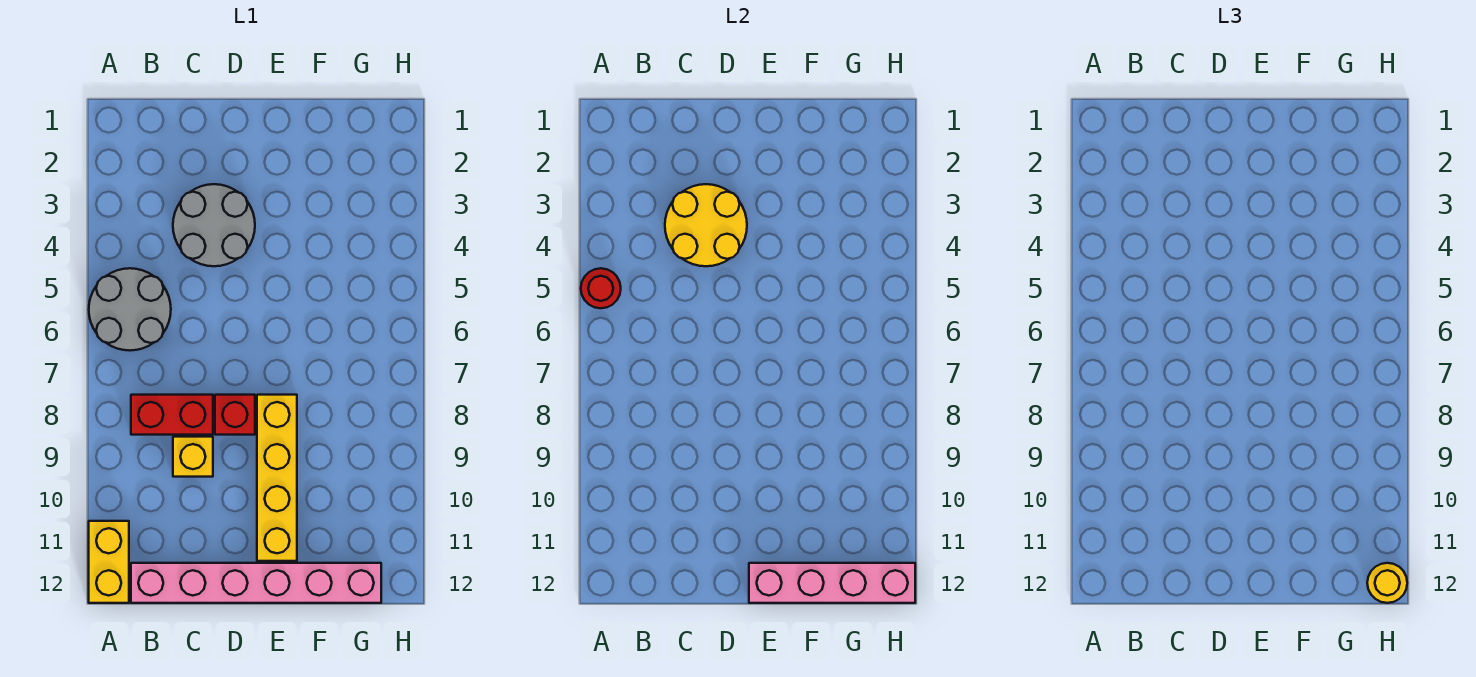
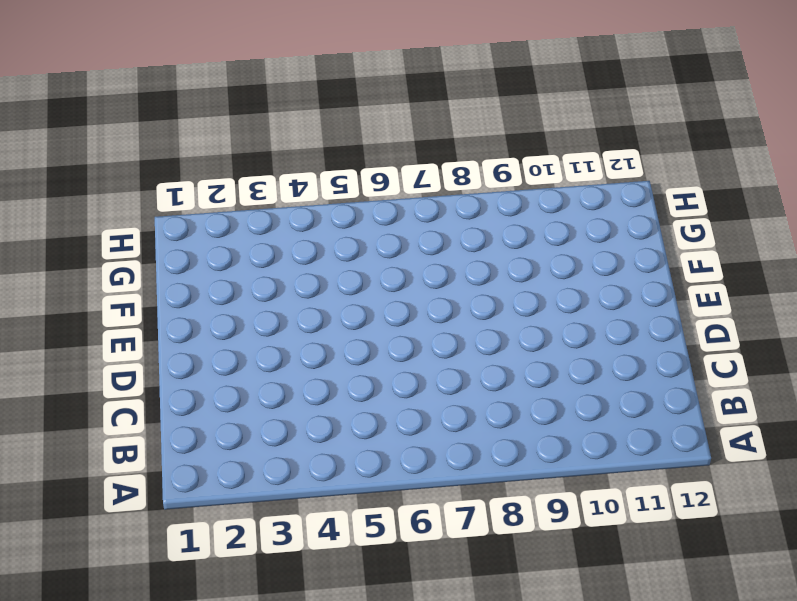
none -> grey 2x2 round brick [89,268,171,351]
none -> yellow 1x2 brick [89,521,129,603]
none -> red 1x2 brick [131,395,213,435]

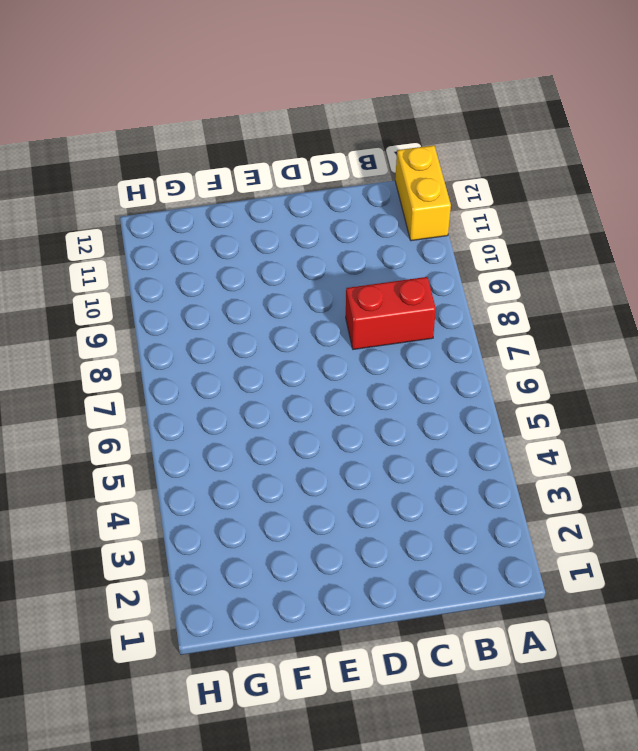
none -> grey 2x2 round brick [89,268,171,351]
none -> pink 1x6 brick [131,563,381,603]
none -> grey 2x2 round brick [173,184,255,266]

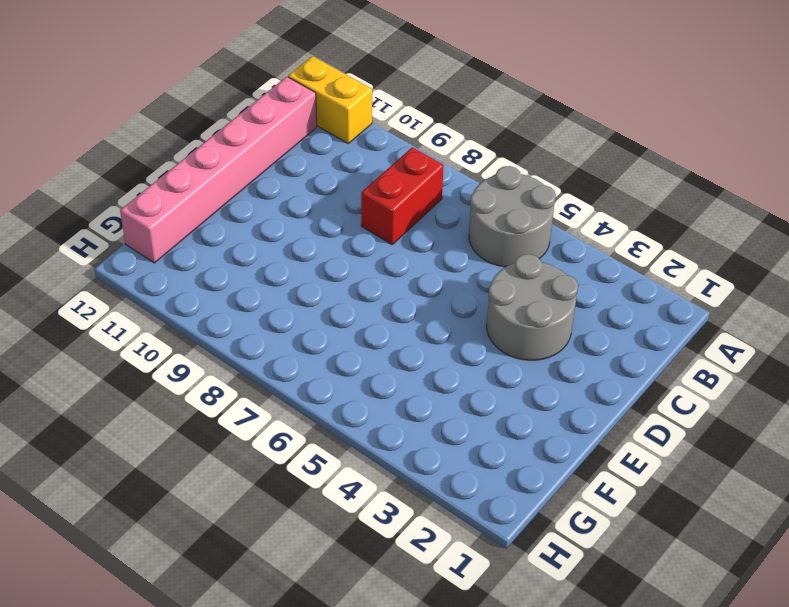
none -> yellow 1x1 brick [173,437,213,477]
none -> red 1x1 brick [215,395,255,435]
none -> yellow 1x4 brick [257,395,297,561]

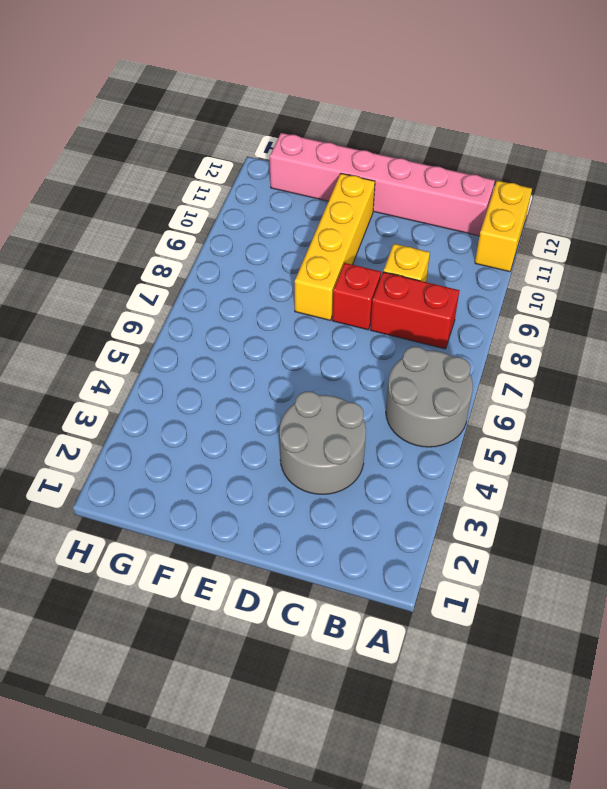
none -> red 1x1 round brick [581,268,621,308]
none -> yellow 2x2 round brick [665,184,747,266]
none -> pink 1x4 brick [749,563,915,603]

